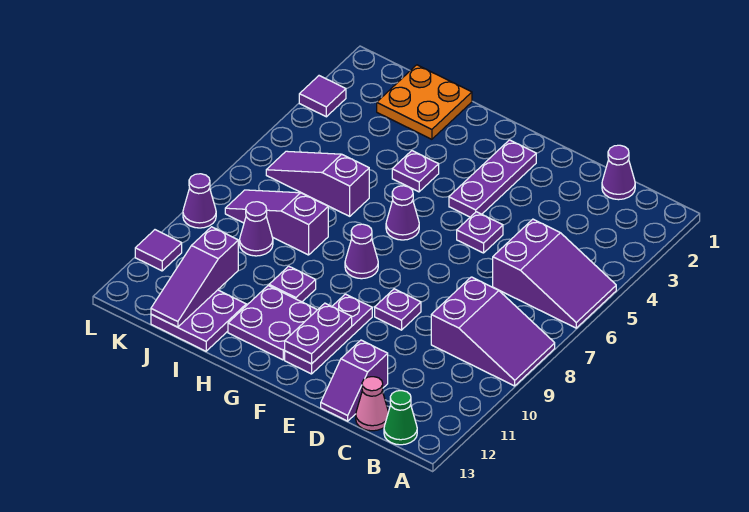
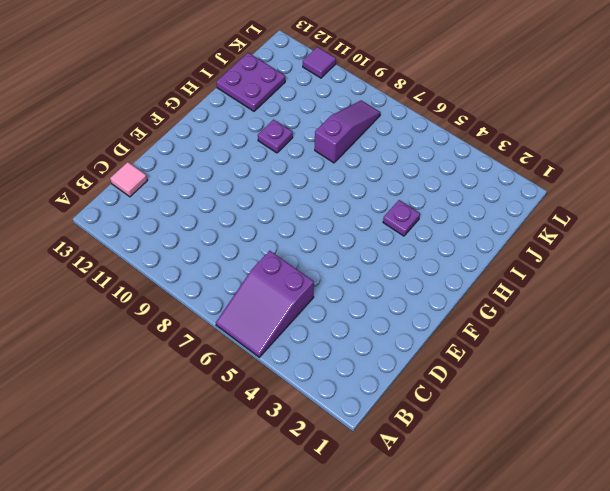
pink 1x1 tile [110,162,147,197] -> pink 1x1 cone [356,377,388,431]
none -> purple 2x3 slope [431,277,555,386]
none -> green 1x1 cone [384,391,417,445]
none -> purple 1x1 cone [602,145,635,200]

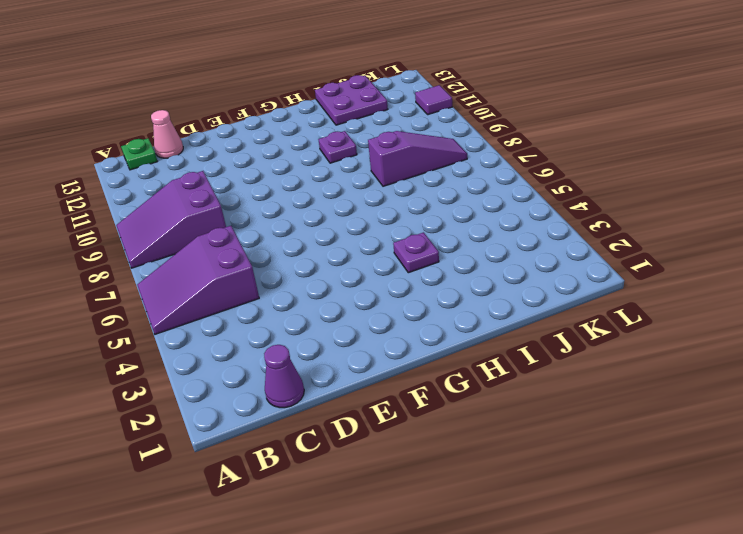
green 1x1 plate [121,138,158,170] -> green 1x1 cone [384,391,417,445]
none -> purple 1x2 slope [321,340,388,421]
none -> purple 1x1 plate [457,212,503,253]
none -> purple 1x1 plate [375,289,421,330]

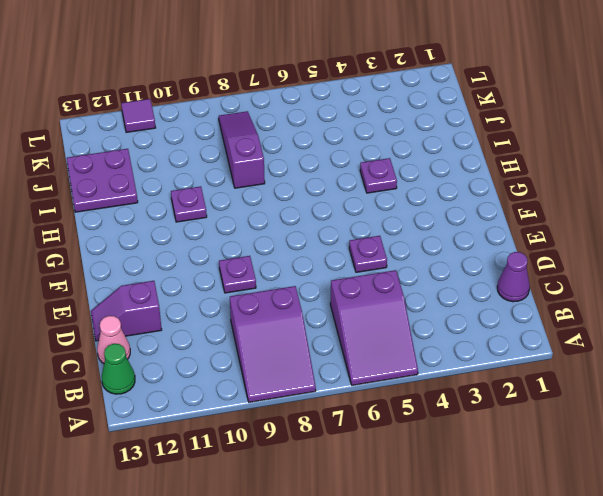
none -> purple 1x3 plate [449,140,536,217]
none -> purple 1x3 plate [285,294,372,374]
none -> purple 1x1 cone [386,186,419,240]

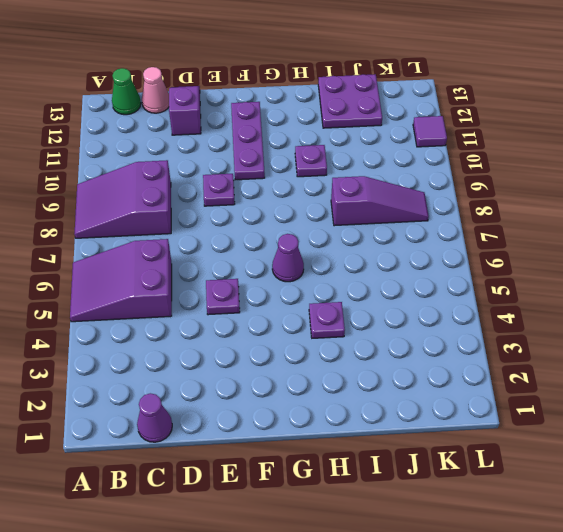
none -> purple 1x3 plate [449,140,536,217]
none -> purple 1x1 cone [345,224,378,279]
none -> purple 2x2 plate [228,286,317,360]

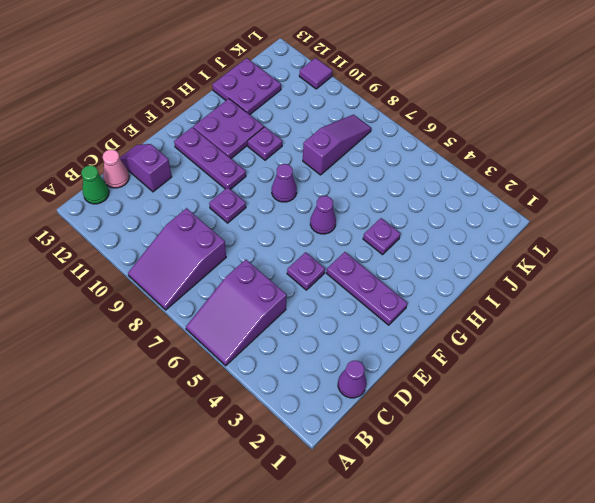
none -> orange 2x2 plate [377,65,472,139]
none -> purple 1x3 slope [266,151,369,216]
none -> purple 1x1 cone [240,202,273,256]

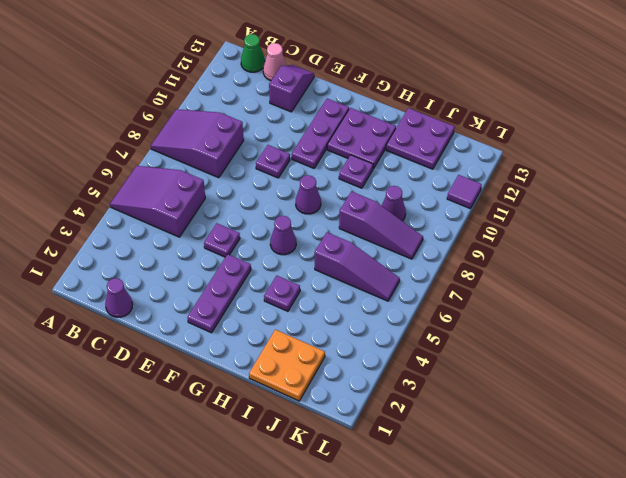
none -> purple 1x1 tile [299,76,346,117]
none -> purple 1x1 cone [183,174,216,228]
none -> purple 1x2 plate [285,303,352,364]

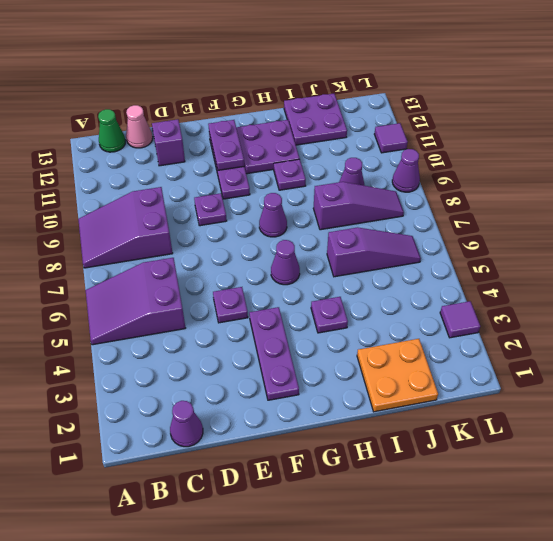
none -> purple 1x3 slope [151,227,238,327]

